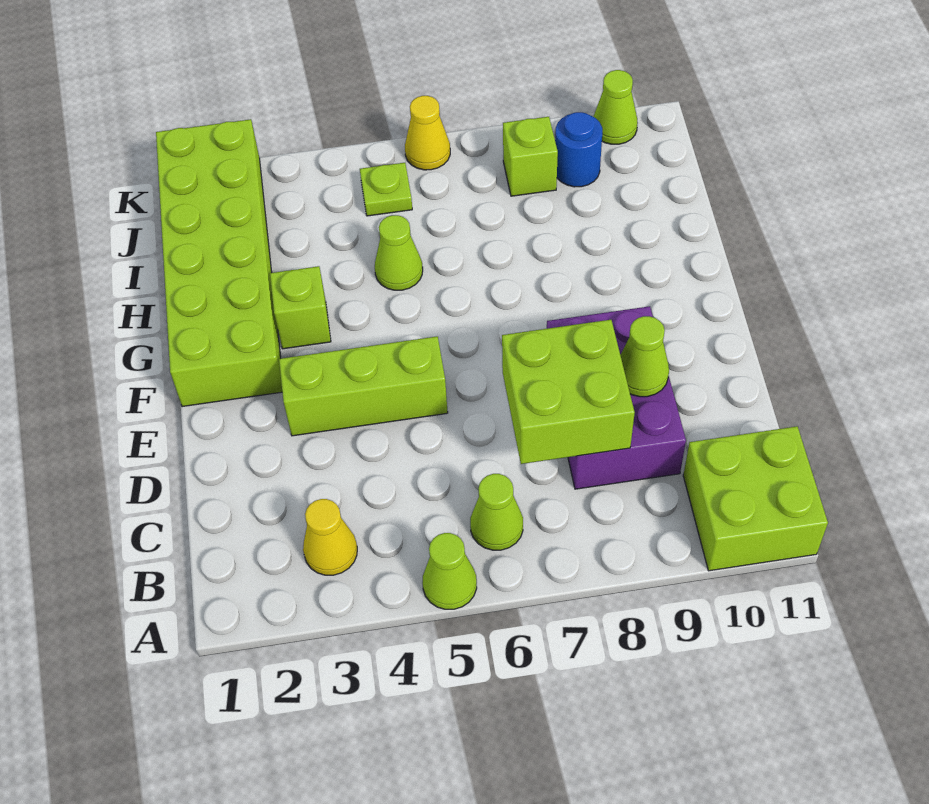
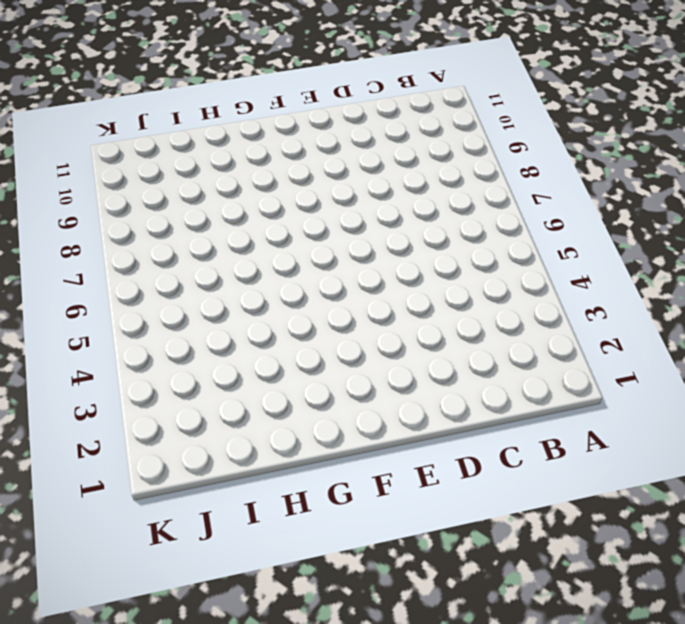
none -> lime 1x1 cone [422,533,477,609]
none -> lime 2x2 brick [683,426,828,571]
none -> yellow 1x1 cone [303,499,357,575]

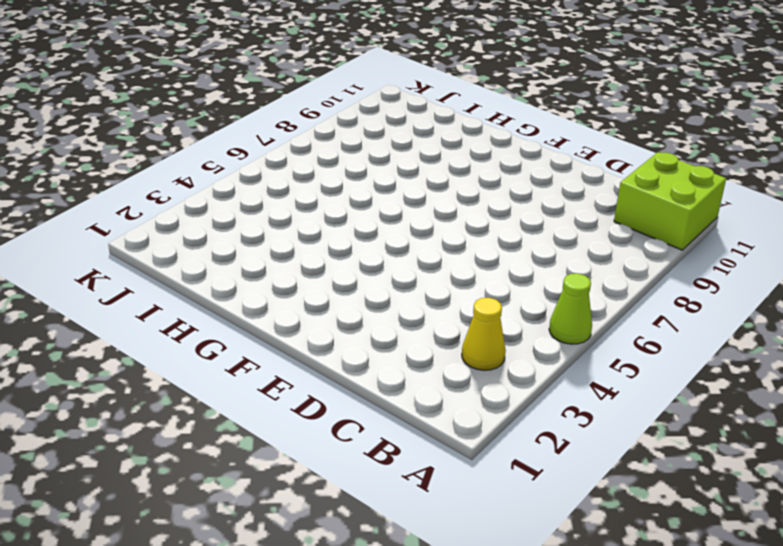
none -> lime 1x1 cone [470,474,523,550]
none -> purple 2x3 brick [547,306,686,489]
none -> lime 1x3 brick [279,336,448,436]

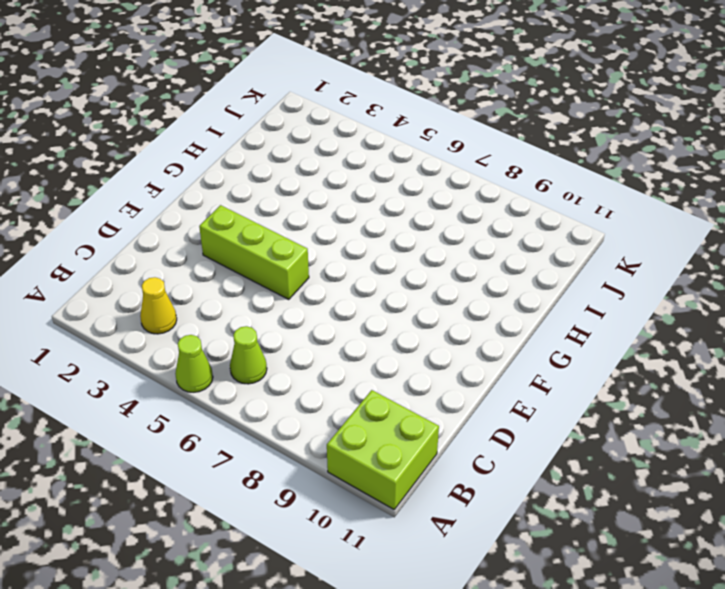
none -> purple 2x3 brick [547,306,686,489]
none -> lime 2x6 brick [156,119,282,407]
none -> lime 1x1 brick [270,266,331,349]

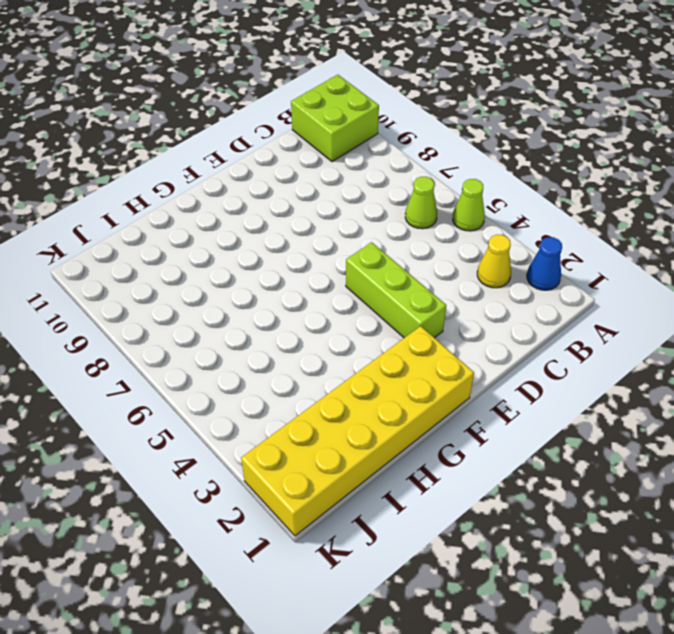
blue 1x1 cone [527,237,562,290] -> none
yellow 2x6 brick [241,326,474,536] -> lime 2x6 brick [156,119,282,407]
none -> purple 2x3 brick [547,306,686,489]
none -> lime 1x1 brick [270,266,331,349]
none -> lime 1x1 cone [375,215,423,290]

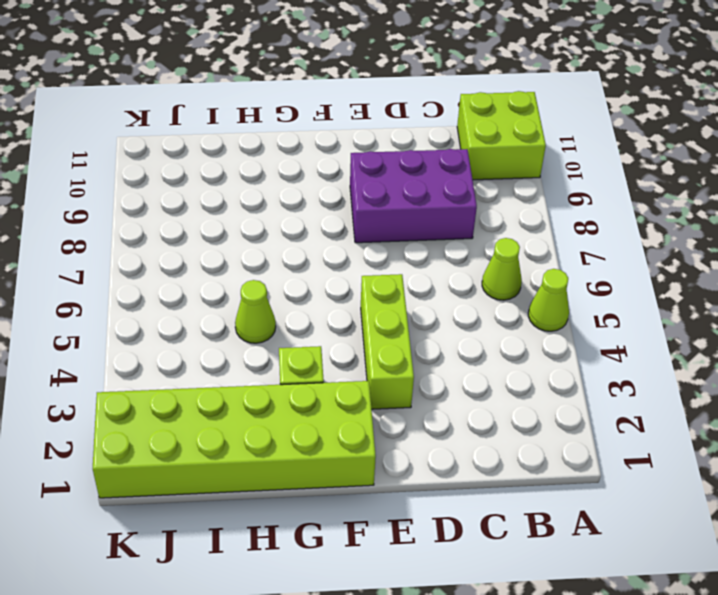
none -> yellow 1x1 cone [303,499,357,575]
none -> lime 1x1 plate [360,163,412,216]
none -> lime 1x1 brick [503,117,558,196]

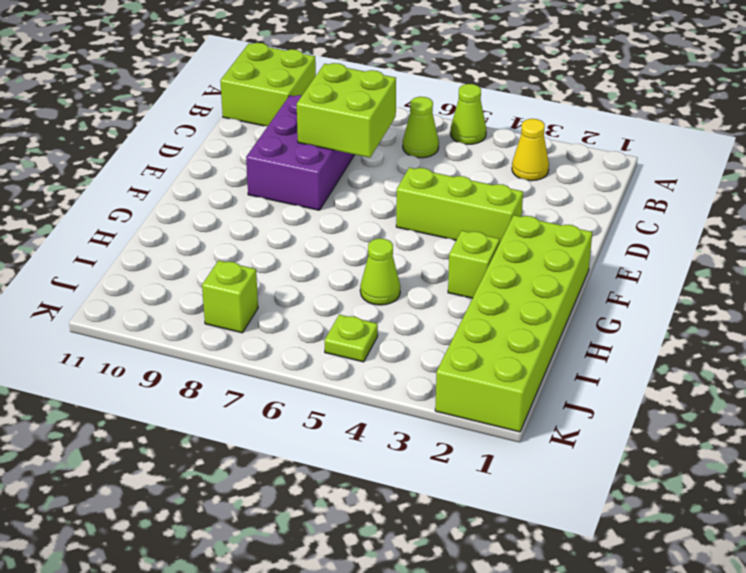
none -> blue 1x1 round brick [555,112,602,187]
none -> yellow 1x1 cone [405,96,450,170]
none -> lime 1x1 cone [593,70,638,144]

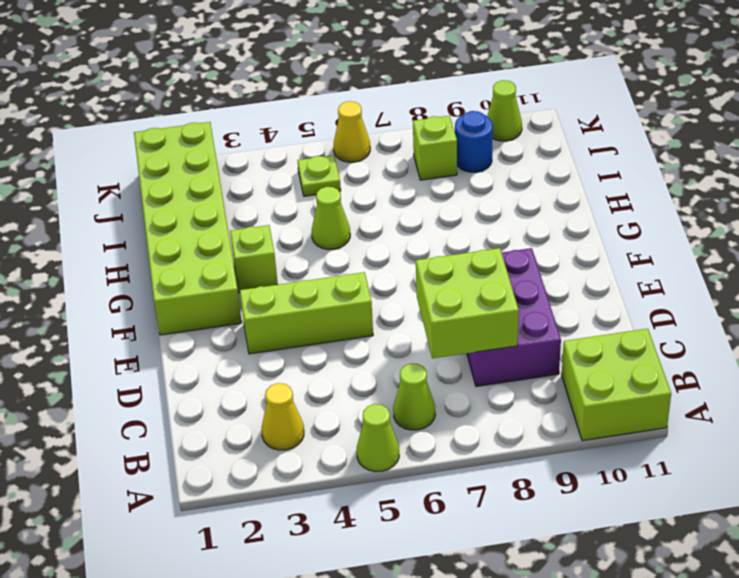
none -> lime 1x1 cone [620,316,669,397]

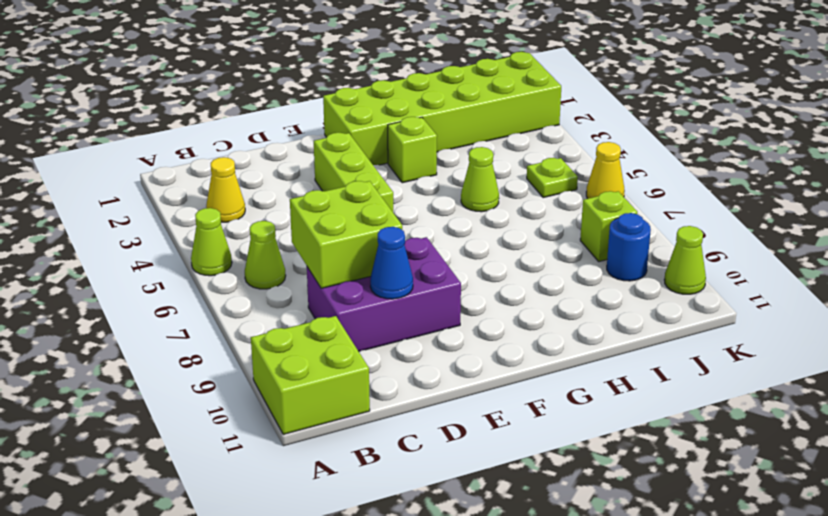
blue 1x1 cone [370,227,413,299] -> lime 1x1 cone [620,316,669,397]

